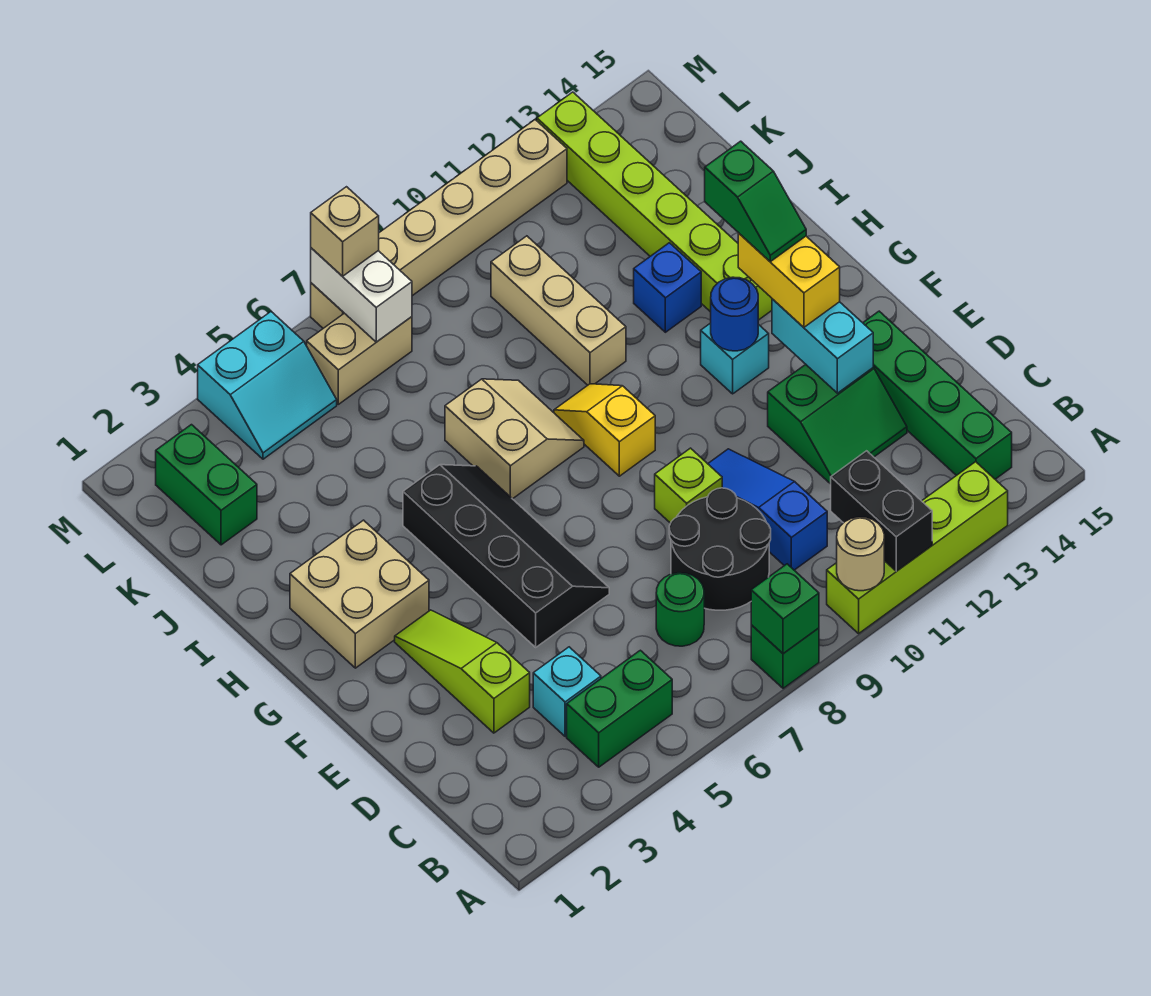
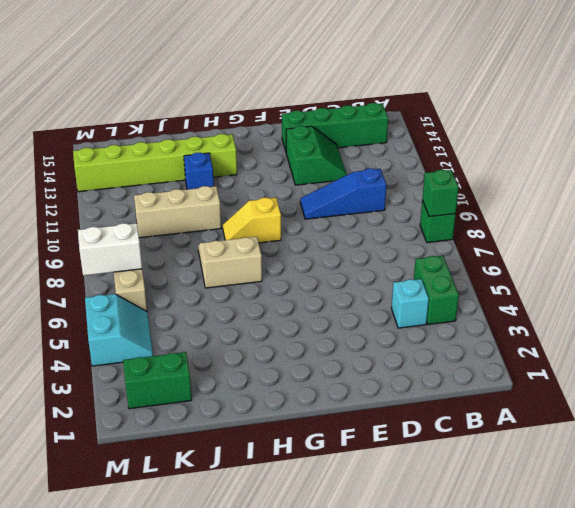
none -> lime 1x4 brick [827,462,1008,634]
none -> green 1x1 round brick [656,573,704,646]
none -> black 2x2 round brick [669,488,771,610]
none -> lime 1x3 slope [395,610,530,733]

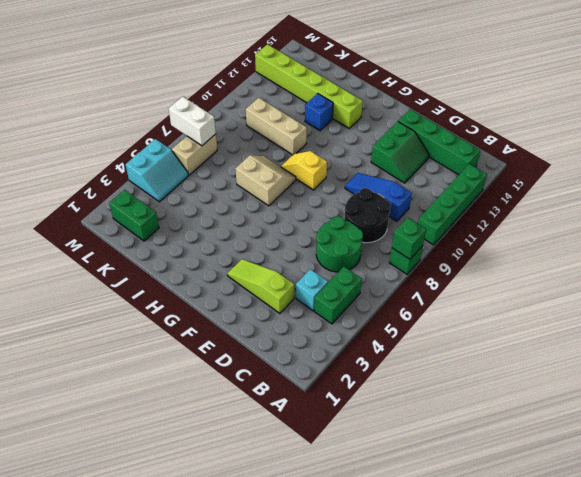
green 1x4 brick [418,164,487,245] -> lime 1x4 brick [827,462,1008,634]
green 2x2 round brick [316,216,363,272] -> green 1x1 round brick [656,573,704,646]
none -> black 2x4 slope [403,465,609,647]
none -> lime 1x1 brick [655,448,722,523]
none -> tan 2x2 brick [290,520,429,668]
none -> cyan 1x1 brick [701,323,769,394]

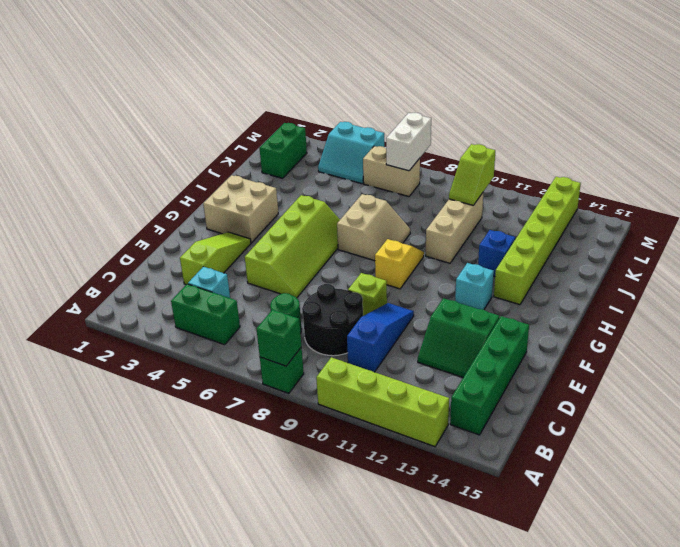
lime 2x4 slope [245,195,340,298] -> black 2x4 slope [403,465,609,647]
lime 1x2 slope [449,144,495,205] -> none
none -> tan 1x6 brick [311,120,567,328]
none -> tan 1x1 round brick [837,517,884,591]
none -> black 1x2 brick [831,451,932,571]
none -> cyan 1x2 brick [772,299,873,393]

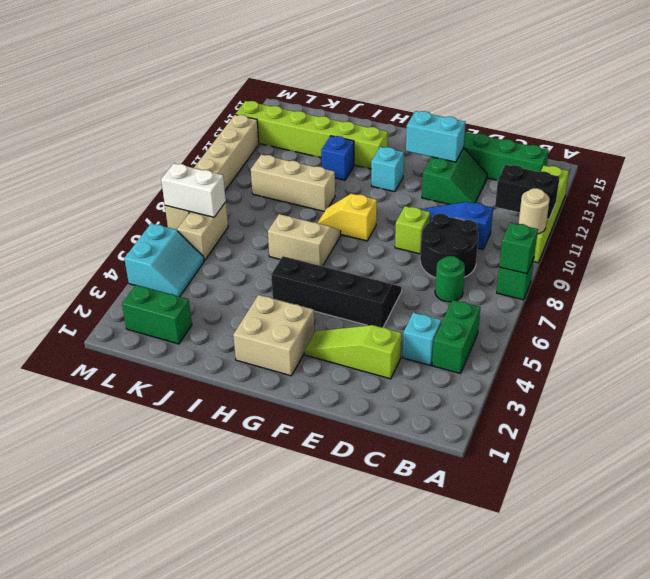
none -> blue 1x1 round brick [711,277,758,351]
none -> yellow 1x2 brick [738,233,840,327]
none -> tan 1x1 brick [311,187,379,276]
none -> green 1x2 slope [705,141,806,262]

